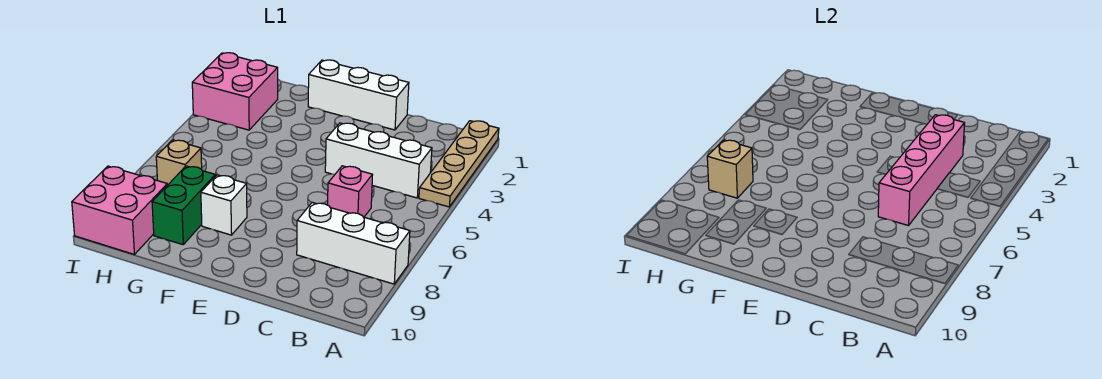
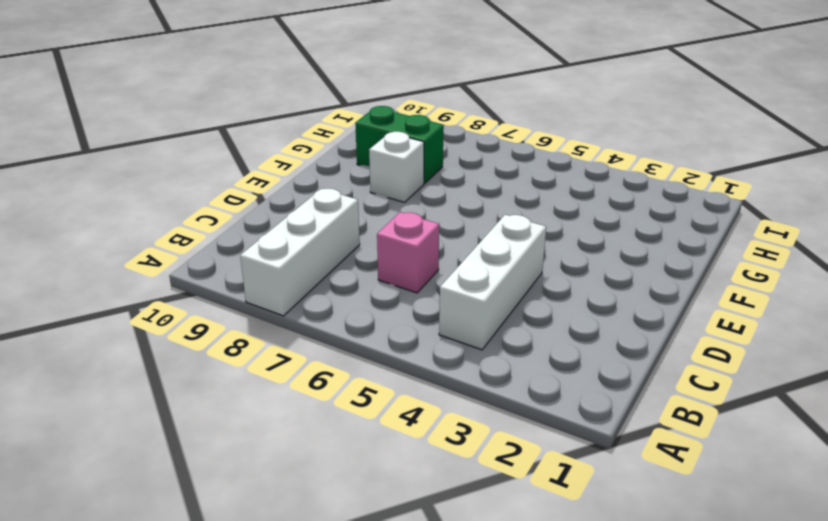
none -> tan 1x4 plate [419,121,499,207]
none -> white 1x3 brick [308,60,409,130]
none -> pink 2x2 brick [192,53,278,130]

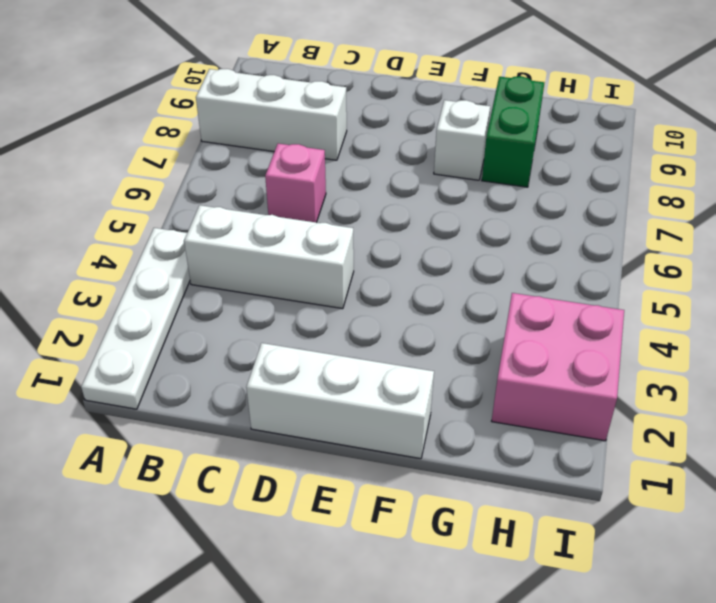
white 1x4 plate [81,228,190,409] -> tan 1x4 plate [419,121,499,207]
none -> tan 1x1 brick [156,140,202,185]
none -> pink 2x2 brick [72,166,167,255]
none -> pink 1x4 brick [878,115,965,226]

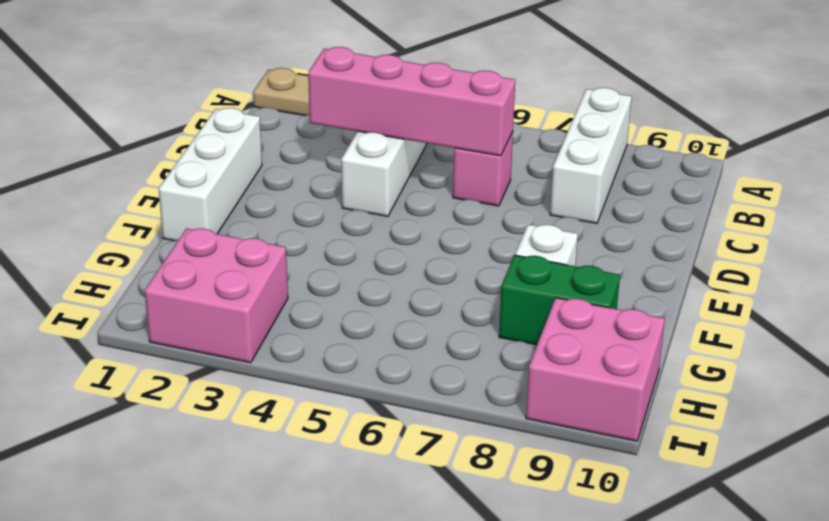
none -> tan 1x1 brick [156,140,202,185]
none -> tan 1x1 brick [707,140,753,198]

